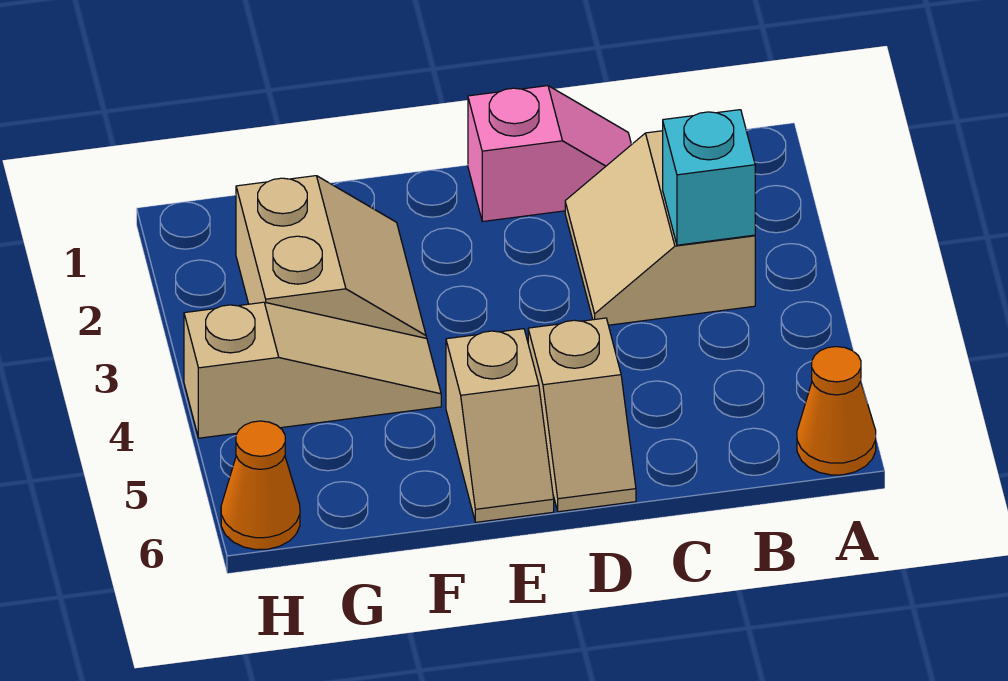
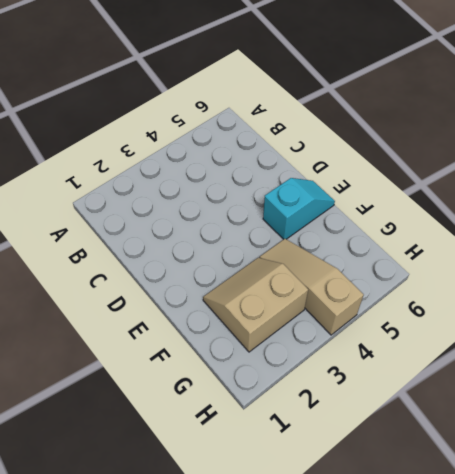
cyan 1x2 slope [263,178,335,239] -> tan 1x2 slope [446,329,554,522]
none -> orange 1x1 cone [797,347,876,475]
none -> tan 2x2 slope [565,131,755,325]

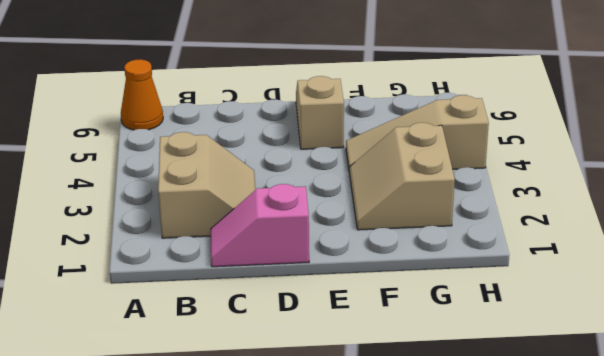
none -> tan 1x2 slope [528,318,636,512]
none -> orange 1x1 cone [221,421,300,550]

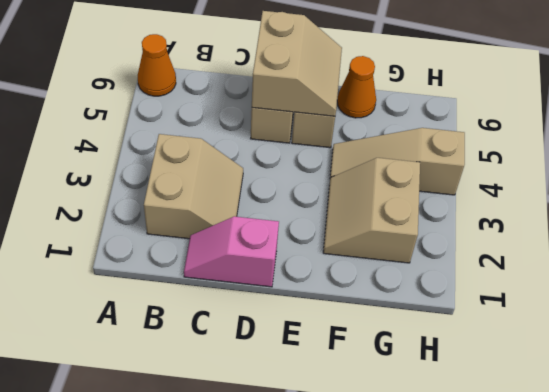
tan 2x2 slope [252,11,342,116] -> none
orange 1x1 cone [337,56,376,118] -> orange 1x1 cone moved to [221,421,300,550]
none -> cyan 1x1 brick [663,110,755,245]

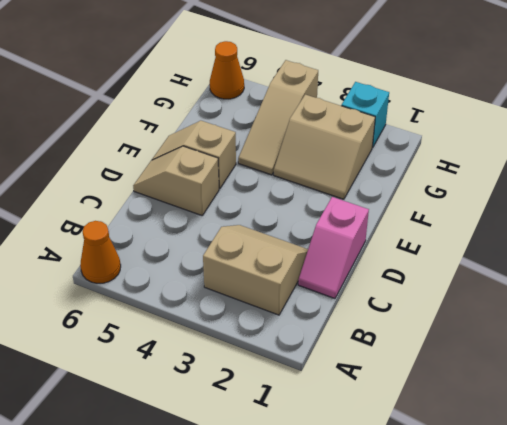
cyan 1x1 brick [341,82,389,148] -> cyan 1x1 brick moved to [663,110,755,245]

